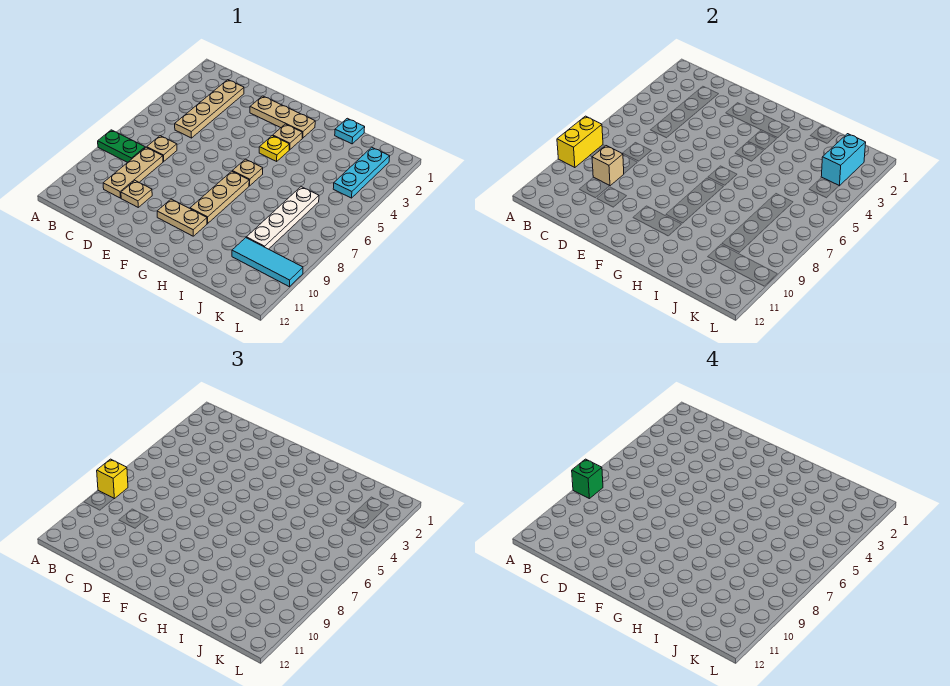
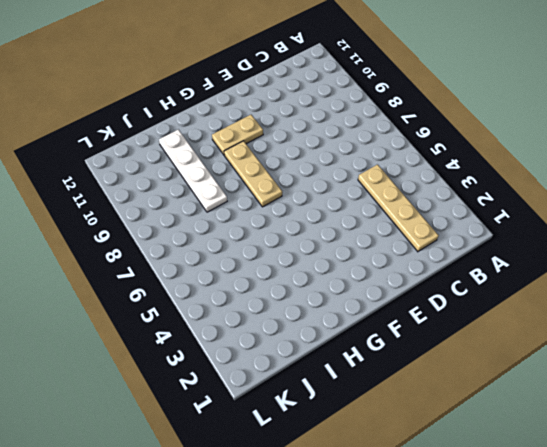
white 1x4 plate [159,130,227,212] -> white 1x4 plate moved to [246,187,319,249]
none -> green 1x2 plate [98,130,145,162]
none -> tan 1x1 plate [147,136,177,161]
none -> tan 1x3 plate [103,147,163,198]

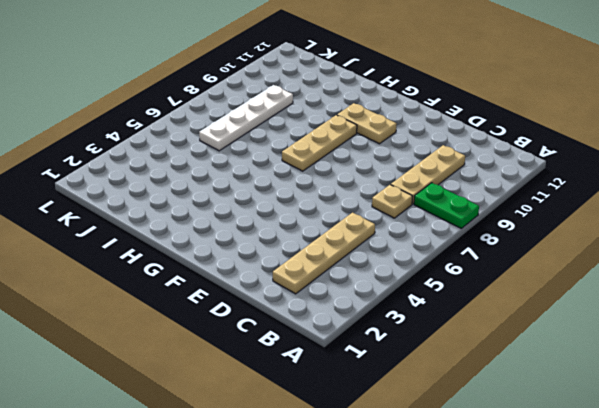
none -> tan 1x1 plate [121,181,152,207]
none -> tan 1x3 plate [250,96,315,138]
none -> tan 1x1 plate [272,124,302,150]

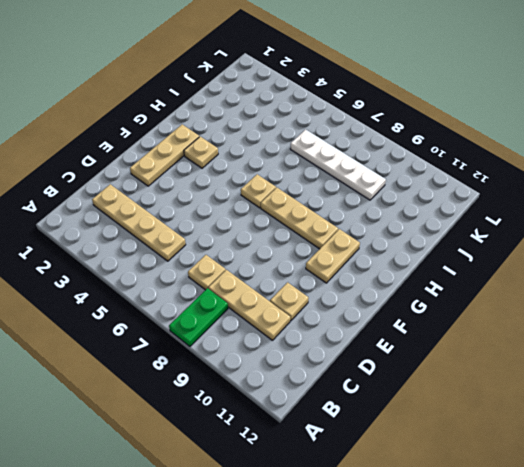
none -> yellow 1x1 plate [259,136,289,161]
none -> cyan 1x1 plate [335,118,365,144]
none -> cyan 1x3 tile [232,238,303,287]

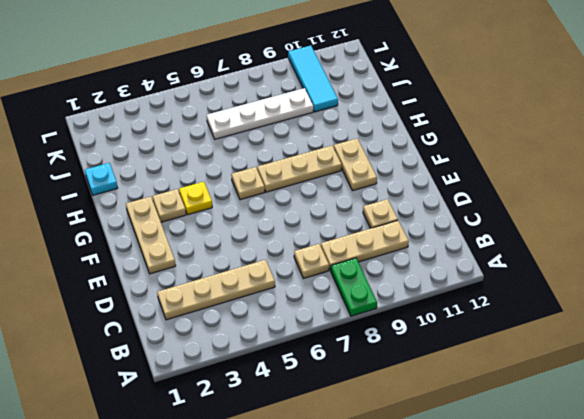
none -> cyan 1x3 plate [333,147,390,198]
none -> yellow 1x2 brick [557,116,603,168]
none -> tan 1x1 brick [592,146,624,186]

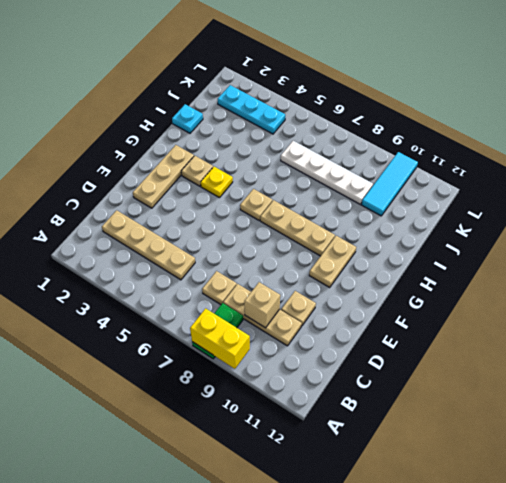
none -> cyan 1x2 brick [821,134,866,186]
none -> yellow 1x1 brick [97,459,128,499]
none -> green 1x1 brick [572,459,603,499]

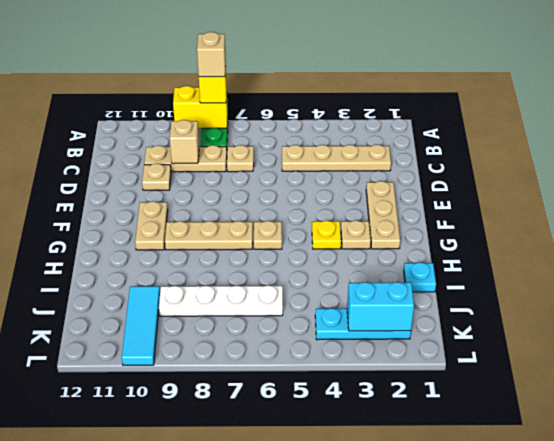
tan 1x1 brick [197,32,226,77] -> green 1x1 brick [572,459,603,499]

